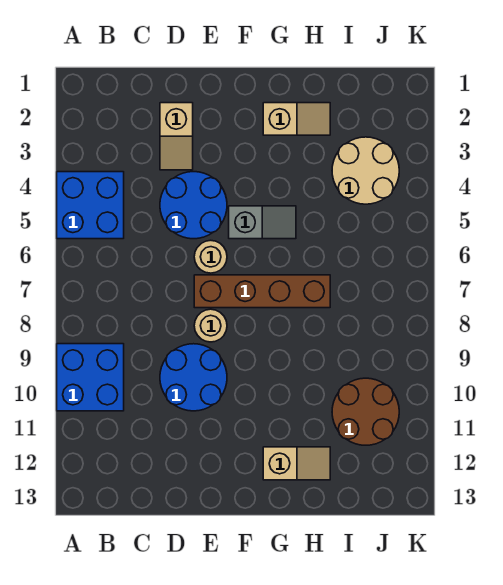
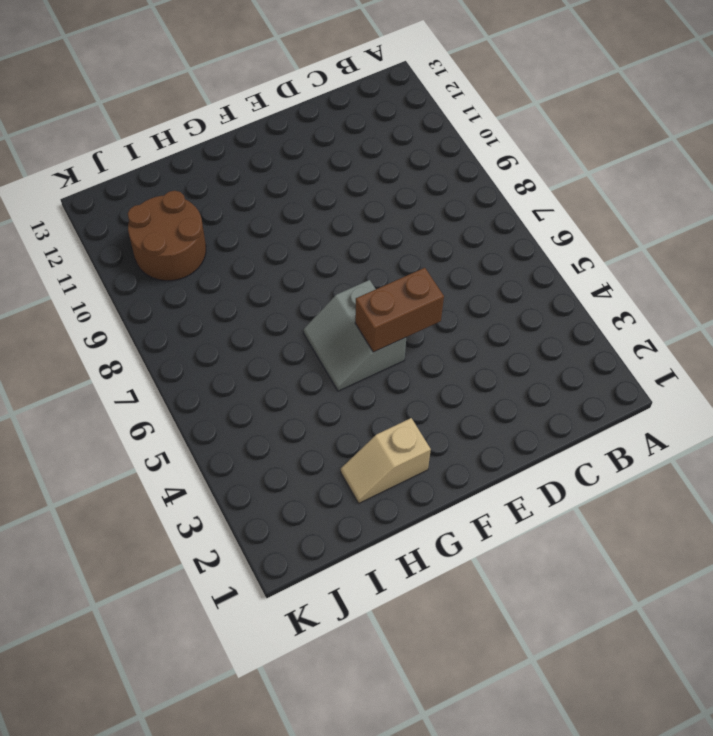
brown 1x2 brick [355,268,444,352] -> none
grey 2x2 slope [303,280,406,391] -> grey 1x2 slope [229,206,296,239]
none -> blue 2x2 brick [57,172,124,239]
none -> blue 2x2 brick [57,344,124,411]
none -> tan 1x2 slope [160,103,193,170]

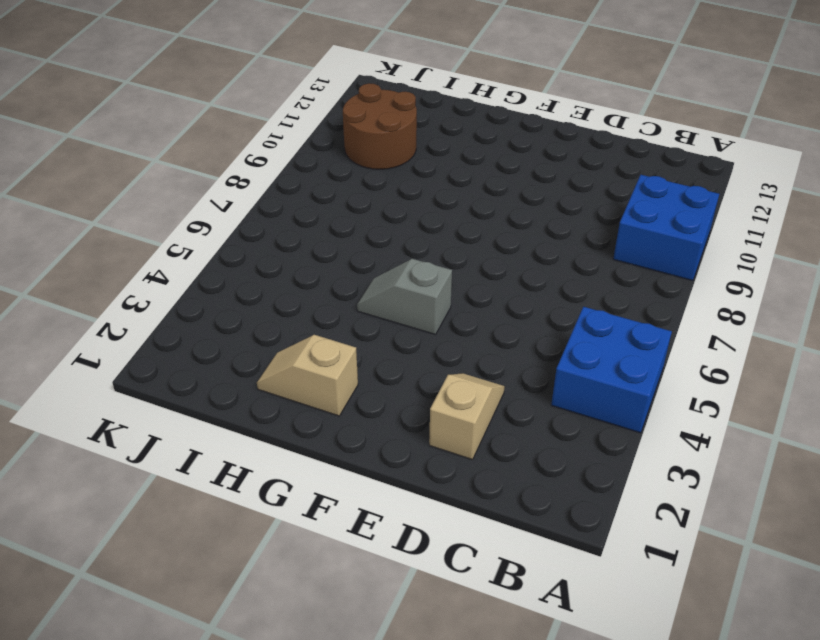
none -> blue 2x2 round brick [160,172,227,239]
none -> blue 2x2 round brick [160,344,227,411]
none -> tan 1x1 round brick [194,240,227,273]

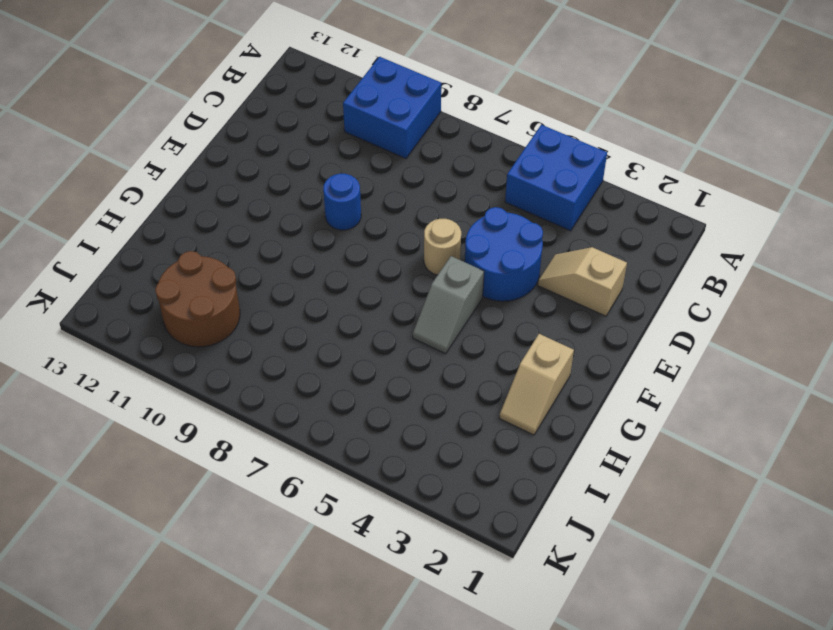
blue 1x1 round brick [323,174,361,230] -> blue 2x2 round brick [160,344,227,411]
none -> brown 1x4 brick [194,275,330,308]
none -> tan 1x1 round brick [194,309,227,342]
none -> tan 1x2 slope [263,447,330,480]

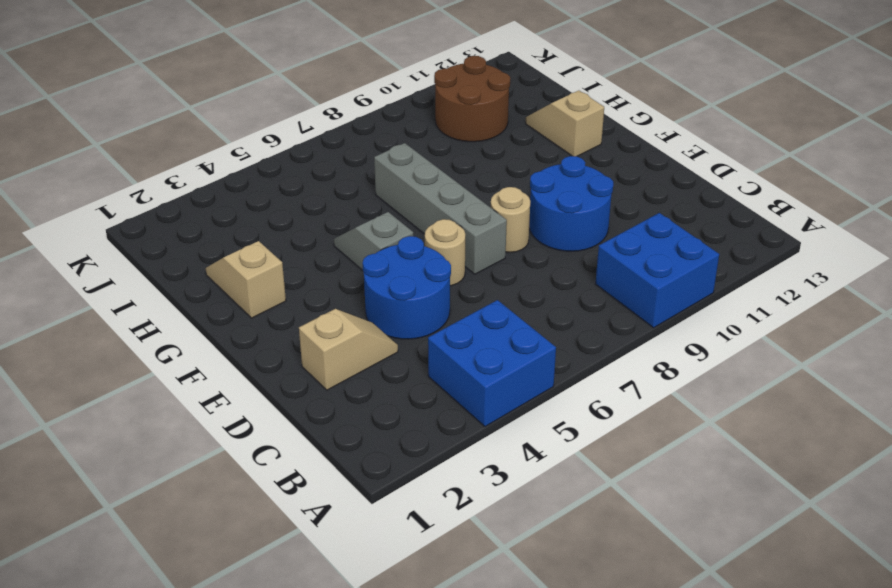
grey 1x4 brick [374,143,507,274] -> brown 1x4 brick [194,275,330,308]
none -> tan 2x2 round brick [332,137,399,204]

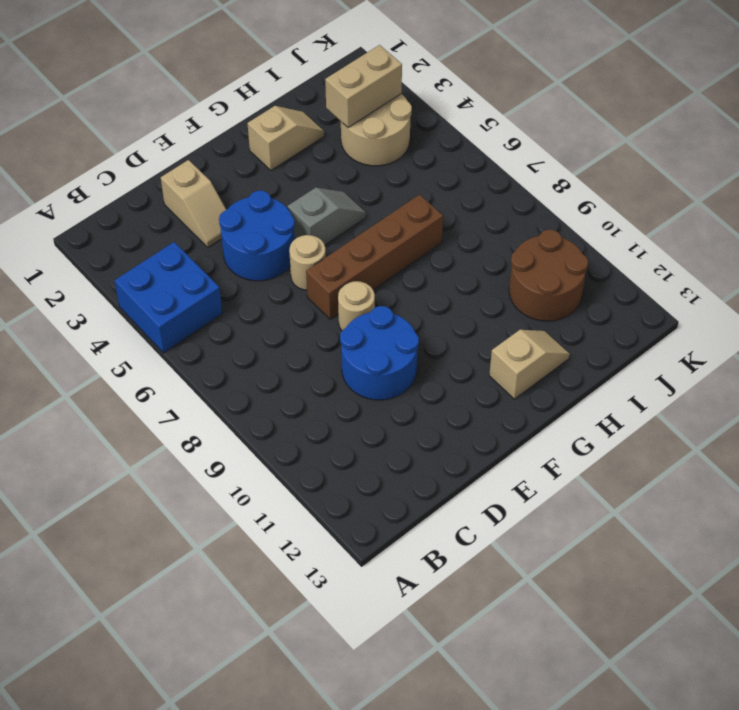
tan 1x2 brick [325,45,402,128] -> none
none -> blue 2x2 brick [57,344,124,411]

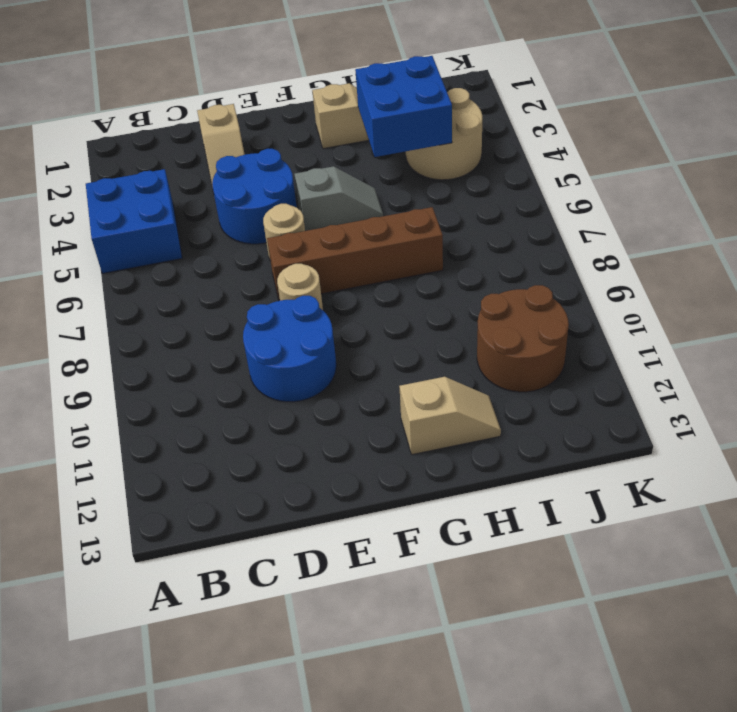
blue 2x2 brick [355,56,452,157] -> blue 2x2 brick moved to [57,344,124,411]

